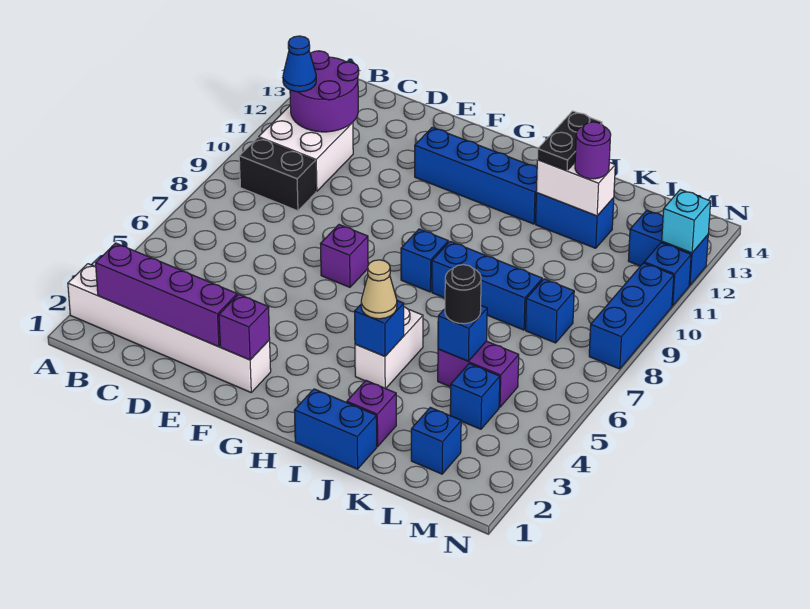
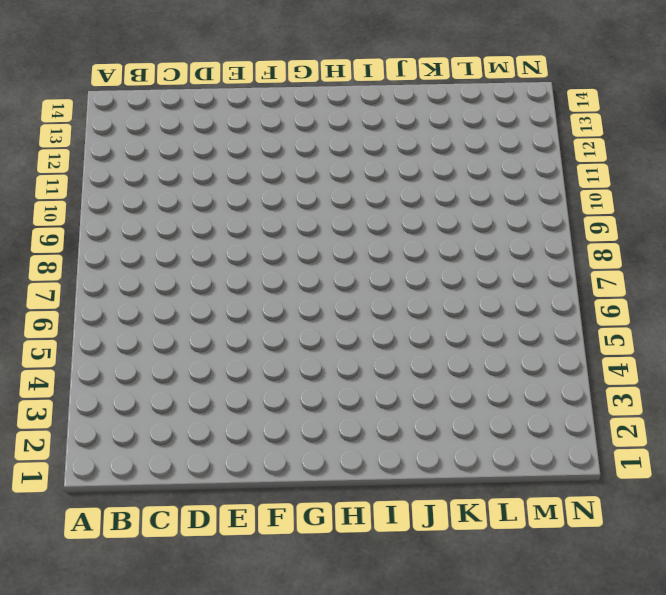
none -> white 1x6 brick [68,264,271,392]
none -> black 1x2 brick [239,138,316,211]
none -> white 2x2 brick [259,106,353,191]
none -> purple 1x1 brick [321,225,368,287]

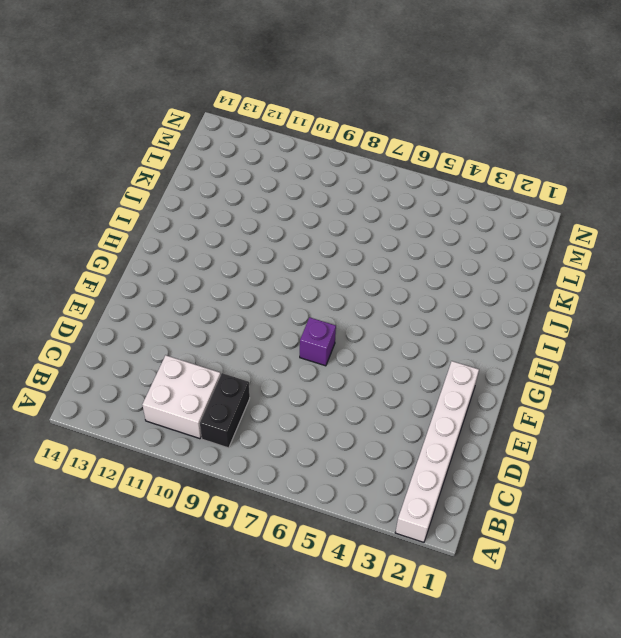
none -> blue 1x4 brick [415,127,537,224]
none -> blue 1x1 brick [401,229,448,292]
none -> blue 1x2 brick [294,389,377,469]
none -> white 1x2 brick [355,307,423,389]

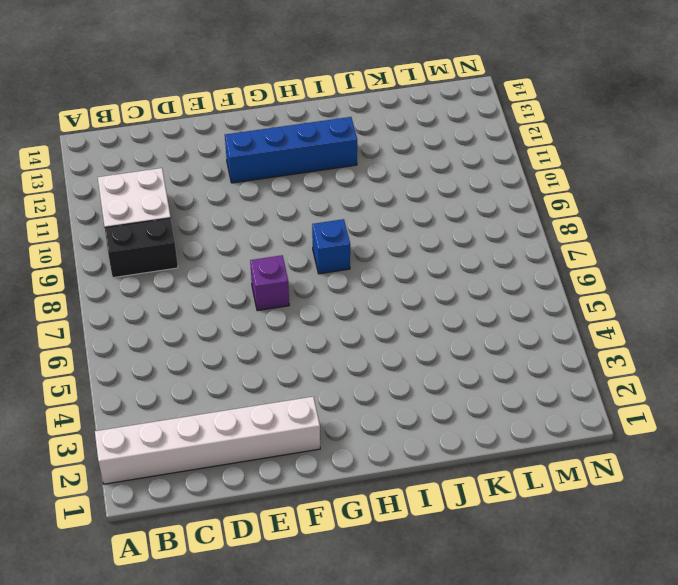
none -> blue 1x2 brick [294,389,377,469]
none -> white 1x2 brick [355,307,423,389]
none -> blue 1x3 brick [432,241,542,330]
none -> purple 1x1 brick [347,381,396,447]

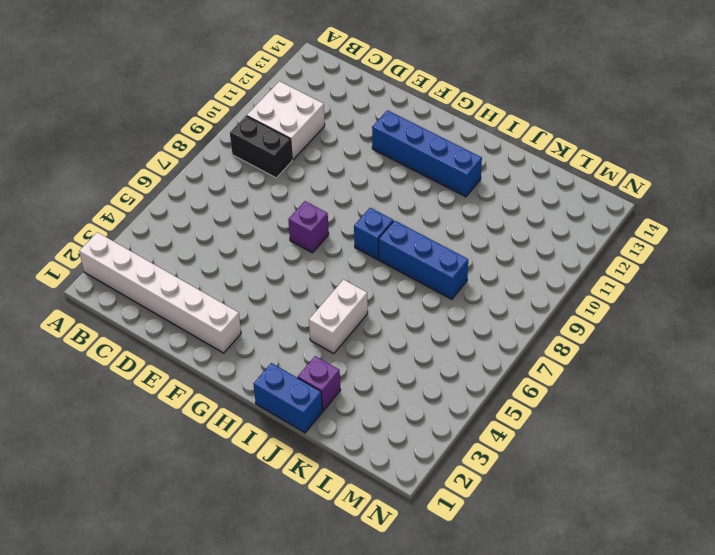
none -> blue 1x2 brick [536,193,614,248]
none -> purple 1x2 brick [438,341,519,407]
none -> blue 1x1 brick [411,407,461,474]
none -> blue 1x1 brick [450,364,500,429]

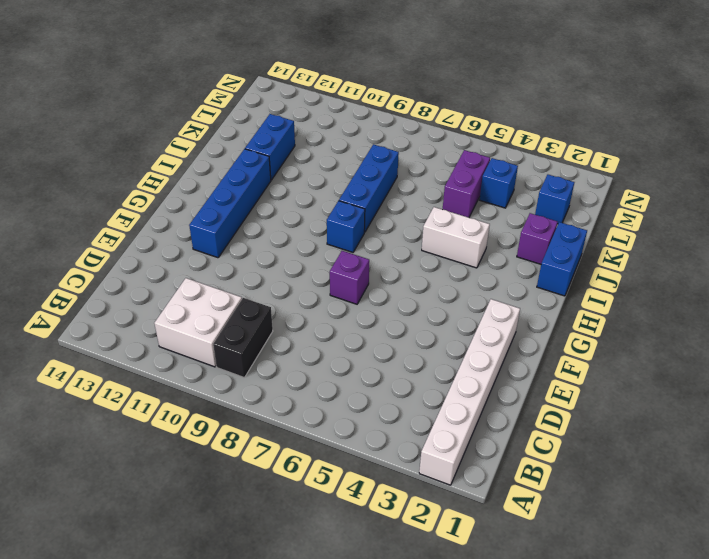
none -> blue 1x1 brick [526,279,574,343]
none -> blue 1x2 brick [628,210,708,285]
none -> blue 1x3 brick [589,263,674,369]
none -> blue 1x1 brick [644,243,691,306]

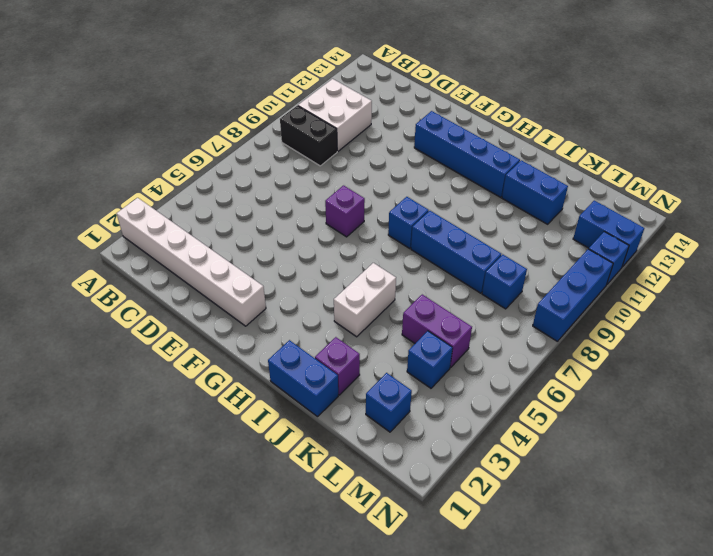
none -> purple 1x4 brick [96,243,237,347]
none -> purple 2x2 round brick [290,51,359,132]
none -> purple 1x1 brick [219,294,270,360]
none -> blue 1x1 brick [355,301,404,356]

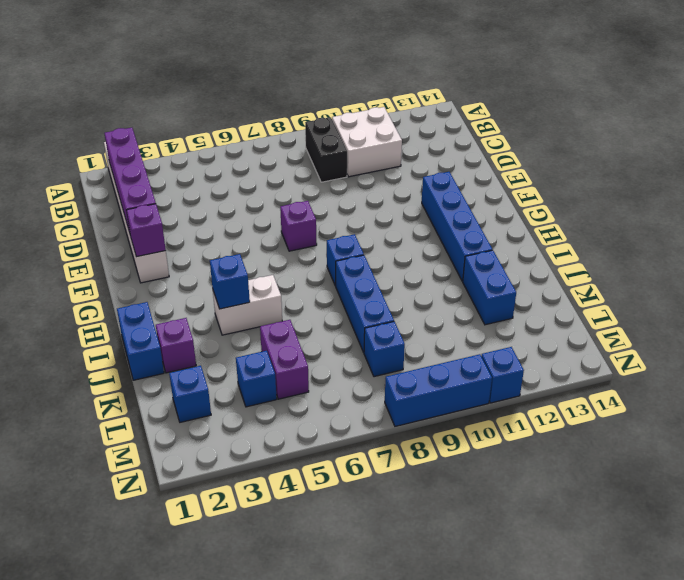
none -> blue 1x2 brick [628,210,708,285]
none -> purple 2x2 round brick [290,51,359,132]
none -> white 1x2 brick [536,160,615,216]
none -> blue 1x1 brick [438,306,487,361]

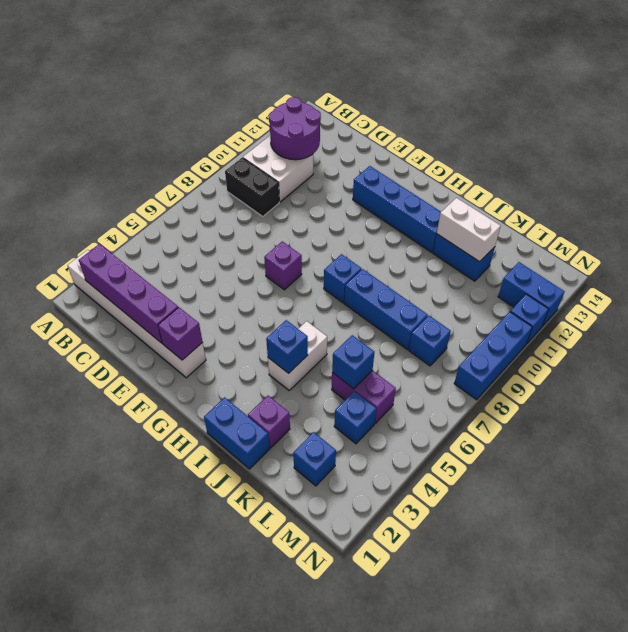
none -> cyan 1x1 brick [662,190,711,253]
none -> blue 1x1 cone [283,36,316,92]
none -> tan 1x1 cone [361,260,397,319]
none -> black 1x2 plate [537,111,602,171]

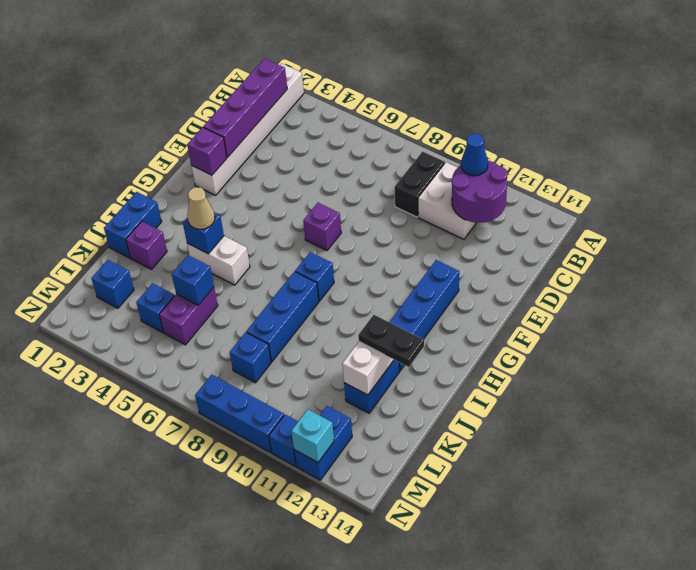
none -> black 1x1 round brick [445,265,481,324]
none -> purple 1x1 round brick [575,122,611,179]

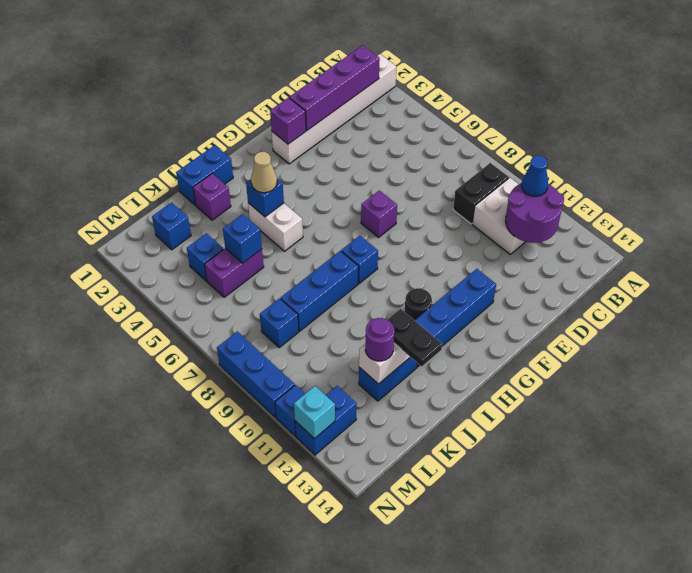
black 1x1 round brick [404,288,432,320] -> black 1x1 round brick moved to [445,265,481,324]

